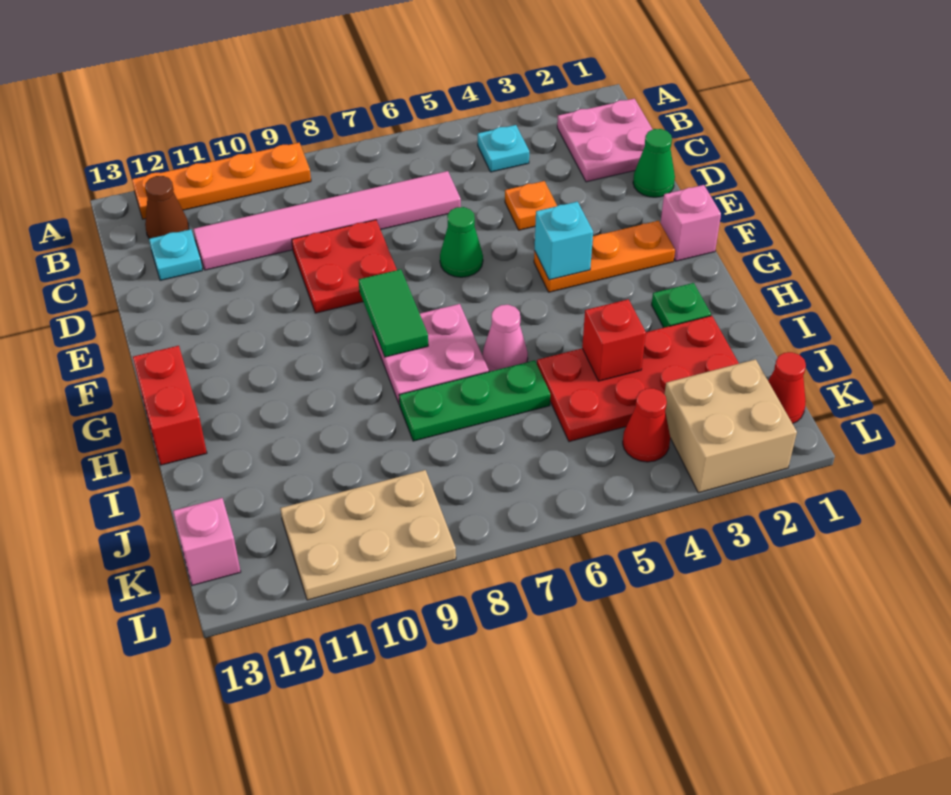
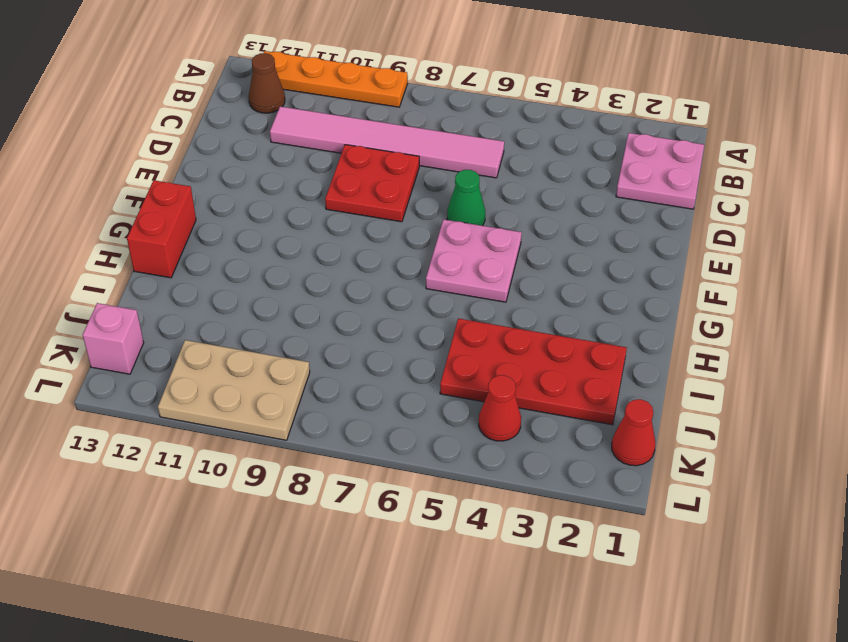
pink 2x2 plate [426,219,522,302] -> pink 2x2 plate moved to [372,304,489,405]
none -> cyan 1x1 plate [478,125,529,172]
none -> cyan 1x1 plate [149,229,202,280]
none -> green 1x1 cone [633,129,675,197]

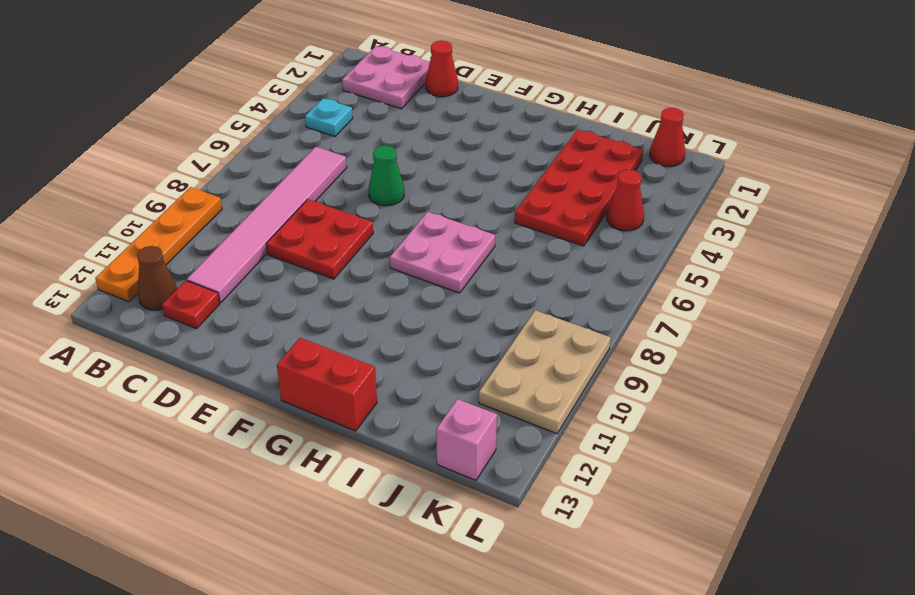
red 1x1 plate [162,280,220,329] -> cyan 1x1 plate [149,229,202,280]
red 1x1 cone [426,41,458,97] -> green 1x1 cone [633,129,675,197]
none -> orange 1x1 plate [505,181,557,230]
none -> pink 1x1 brick [661,185,721,261]
none -> orange 1x3 plate [534,221,675,292]

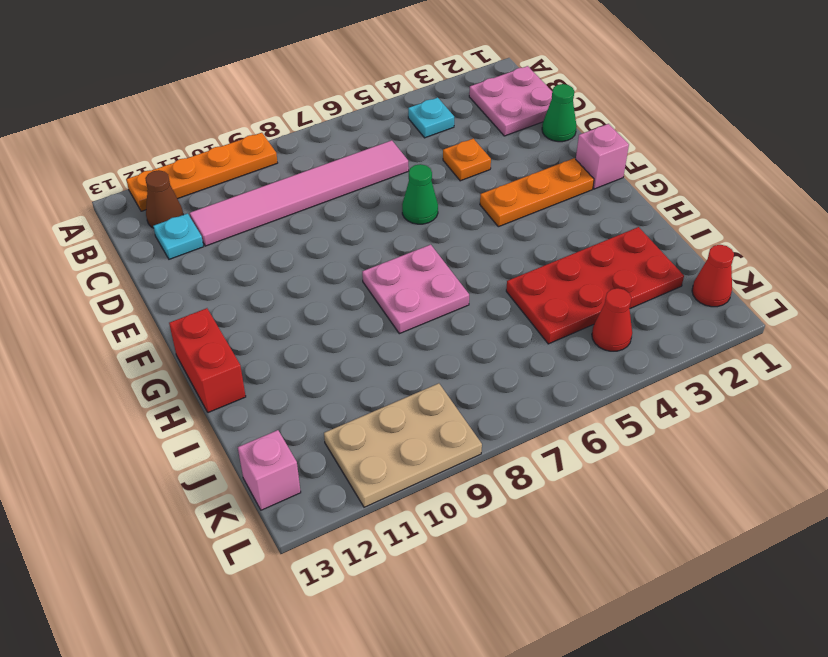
none -> red 2x2 plate [292,220,397,313]
none -> green 1x1 plate [652,283,711,328]
none -> pink 1x1 cone [483,305,528,372]

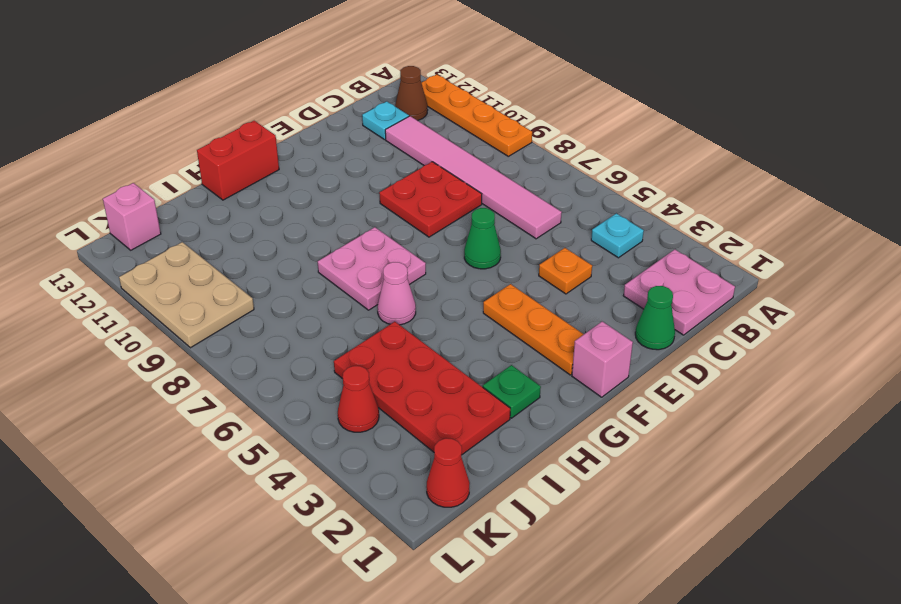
none -> green 1x3 plate [399,360,550,441]
none -> tan 2x2 brick [664,359,797,493]
none -> cyan 1x1 brick [535,202,593,280]

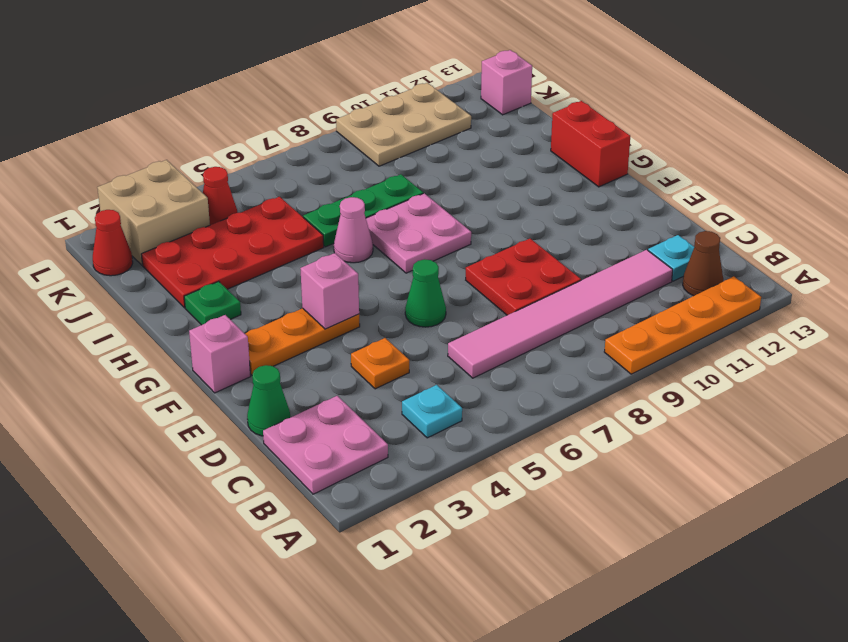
pink 1x1 brick [300,253,359,329] -> cyan 1x1 brick [535,202,593,280]
none -> green 1x2 tile [359,269,428,357]
none -> red 1x1 brick [582,299,646,381]

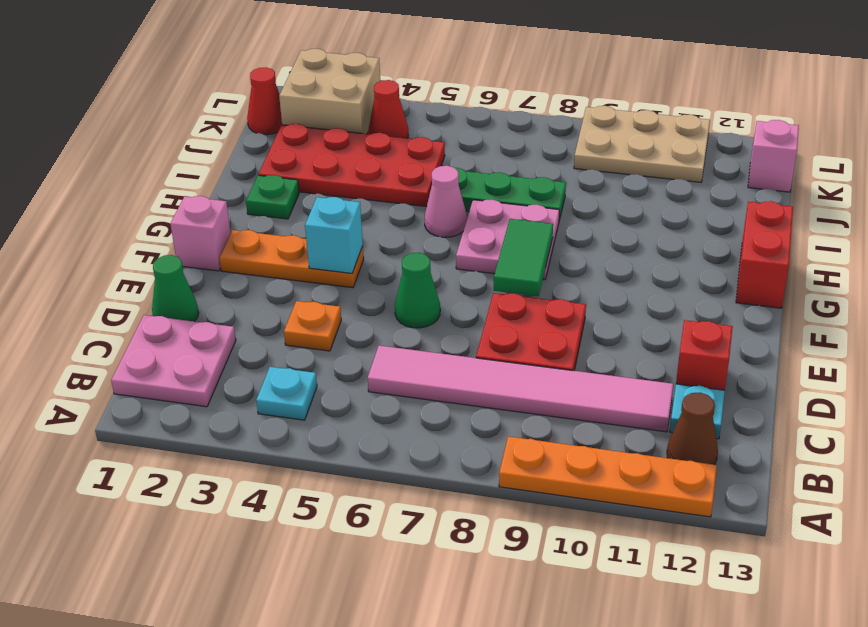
red 1x1 brick [676,320,733,390] -> red 1x1 brick moved to [582,299,646,381]

